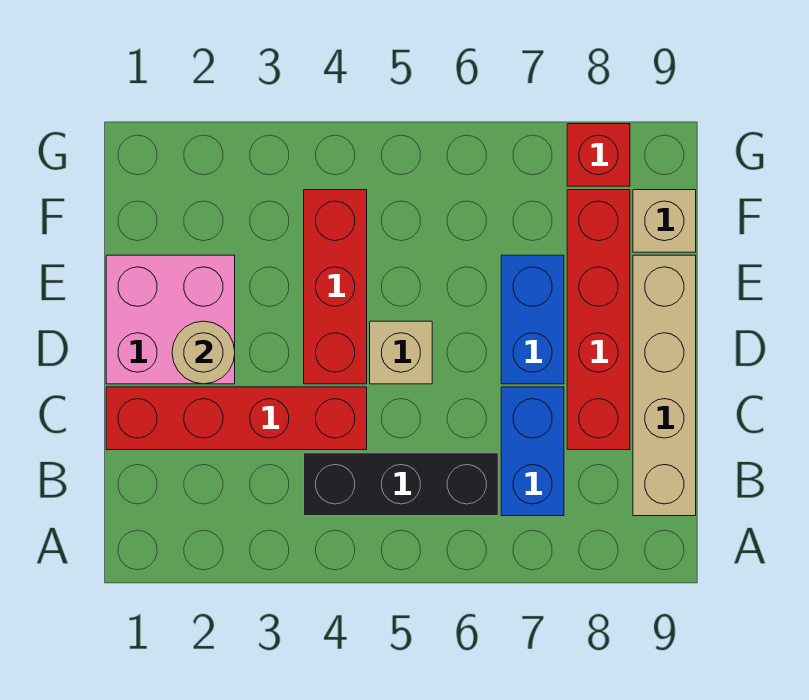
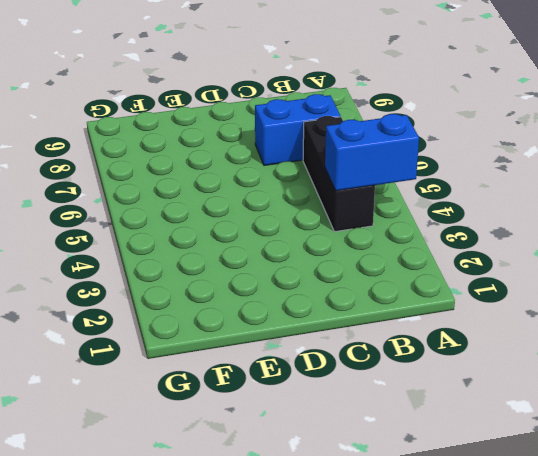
blue 1x2 brick [325,114,419,191] -> blue 1x2 brick moved to [501,255,564,384]
none -> tan 1x4 brick [633,255,696,516]
none -> red 1x4 brick [106,387,367,450]
none -> red 1x4 brick [567,190,630,450]

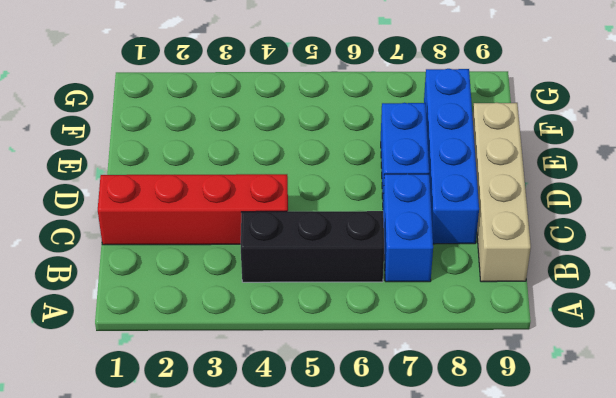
blue 1x4 brick [424,69,479,244] -> red 1x4 brick [567,190,630,450]
none -> pink 2x2 brick [106,255,235,384]
none -> red 1x3 brick [304,190,367,384]
none -> tan 1x1 brick [370,321,432,384]

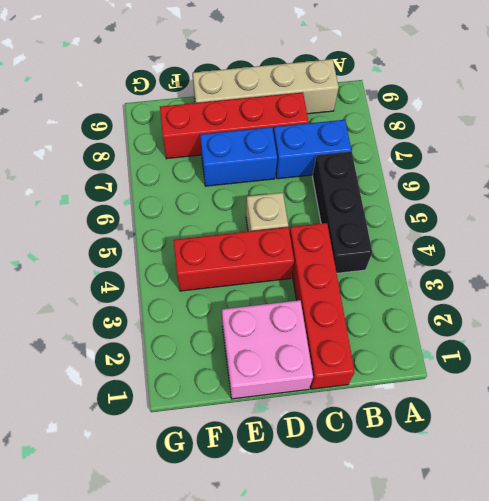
none -> tan 1x1 brick [633,190,696,252]
none -> red 1x1 brick [567,124,630,186]
none -> tan 1x1 round brick [172,321,235,384]

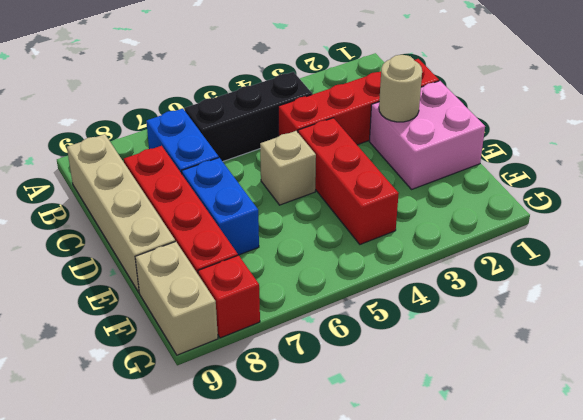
tan 1x2 brick [135,241,218,355] -> tan 1x1 brick [633,190,696,252]

